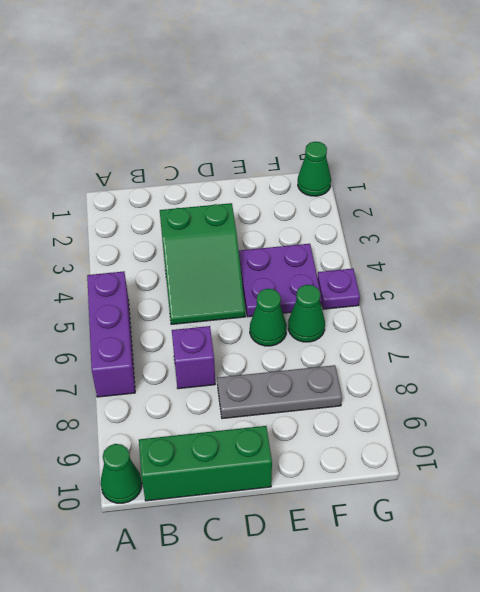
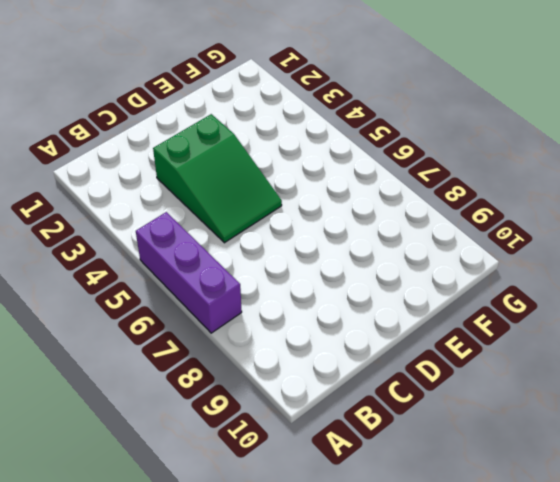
none -> green 1x1 cone [100,444,142,503]
none -> green 1x3 brick [139,426,272,501]

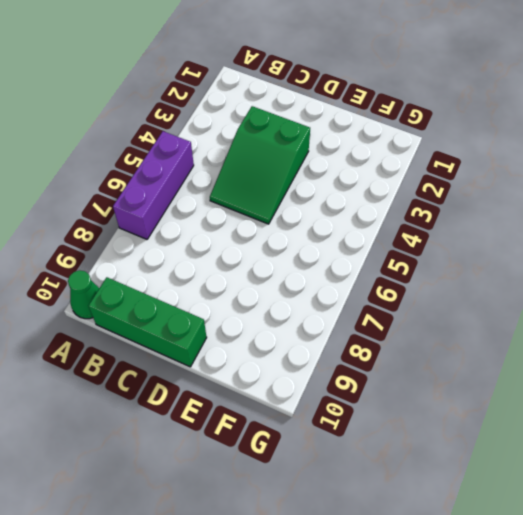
none -> purple 1x1 brick [172,326,215,389]
none -> grey 1x3 plate [217,365,342,419]

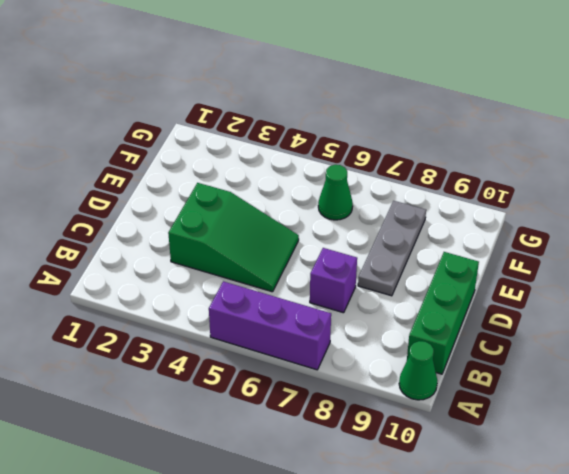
none -> purple 2x2 plate [239,244,322,317]
none -> green 1x1 cone [250,289,287,346]

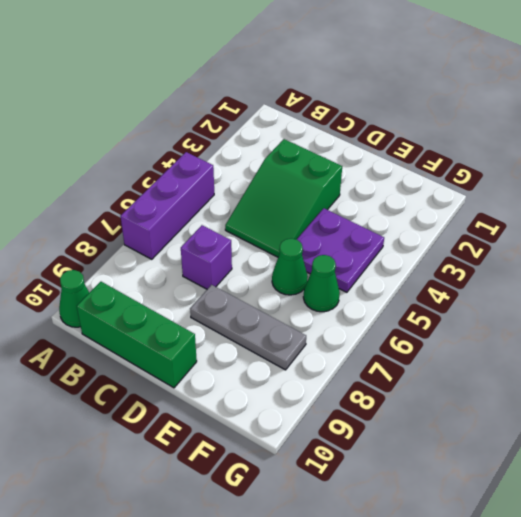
none -> green 1x1 cone [298,142,331,196]
none -> purple 1x1 plate [317,269,360,309]

